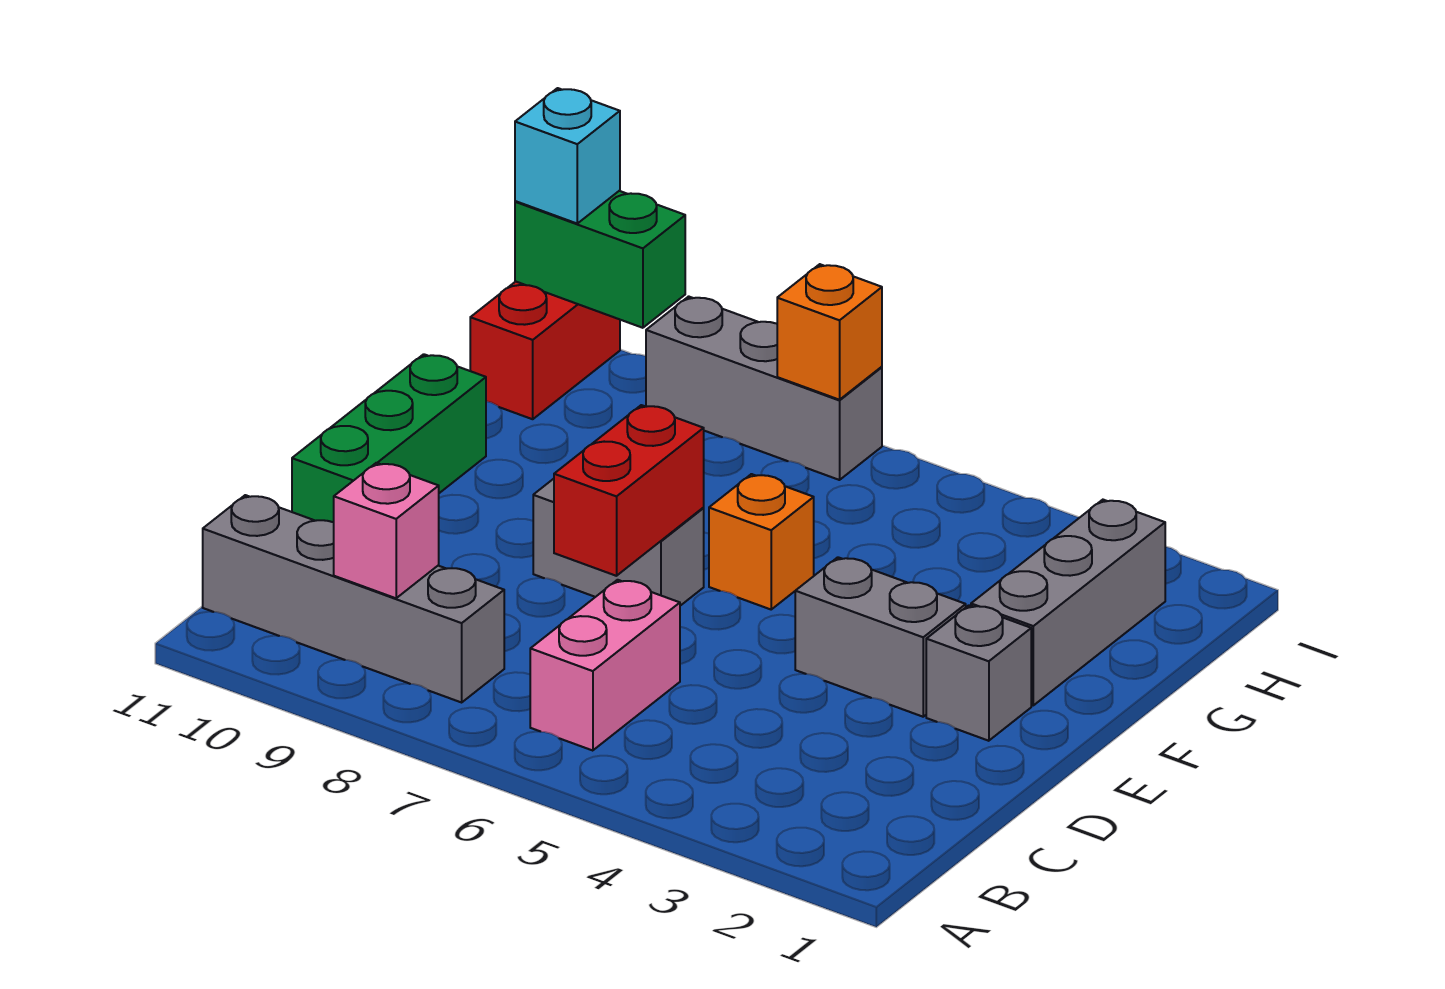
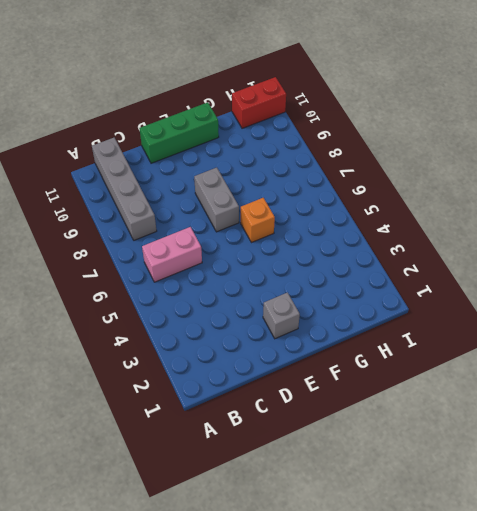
none -> grey 1x2 brick [795,557,966,717]
none -> grey 1x3 brick [971,500,1165,705]
none -> grey 1x3 brick [646,296,882,480]

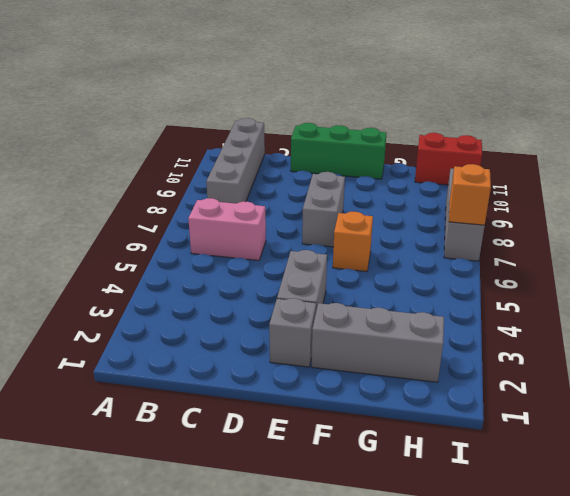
none -> pink 1x1 brick [334,463,439,598]
none -> red 1x2 brick [554,405,704,576]
none -> green 1x2 brick [515,191,685,328]

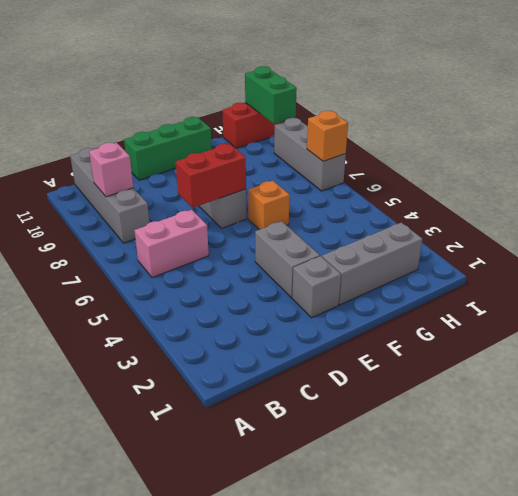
none -> cyan 1x1 brick [515,88,620,223]

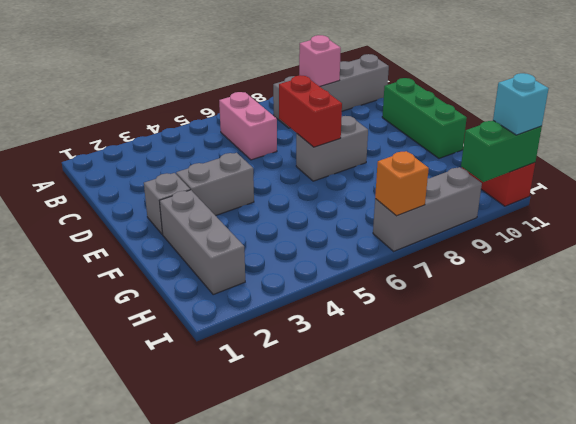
none -> orange 1x1 brick [709,474,814,609]

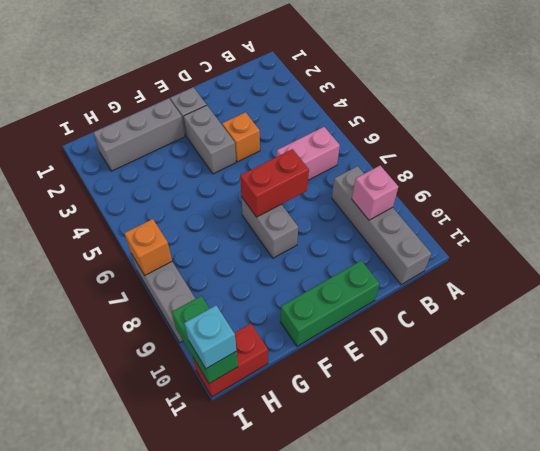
orange 1x1 brick [222,112,260,162] -> orange 1x1 brick moved to [709,474,814,609]

